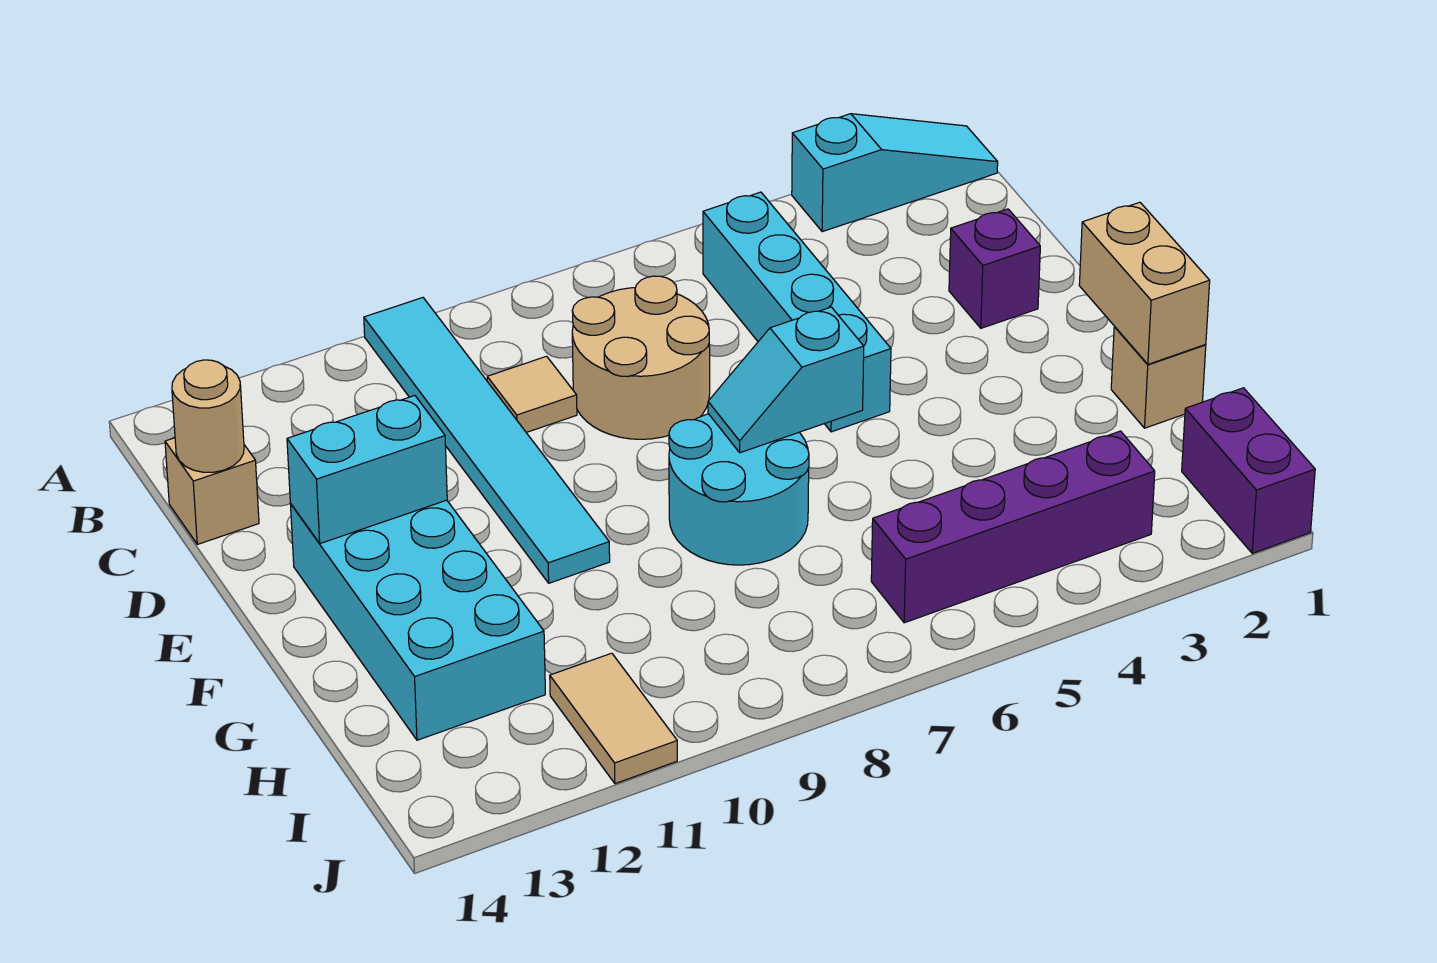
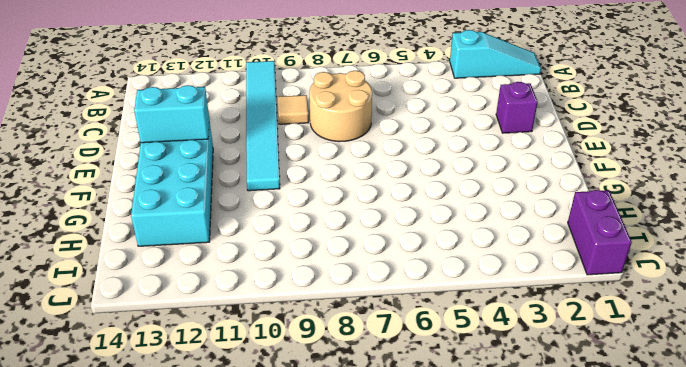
none -> cyan 1x4 brick [703,192,891,432]
none -> tan 1x1 brick [165,438,259,544]
none -> cyan 2x2 round brick [669,414,809,565]

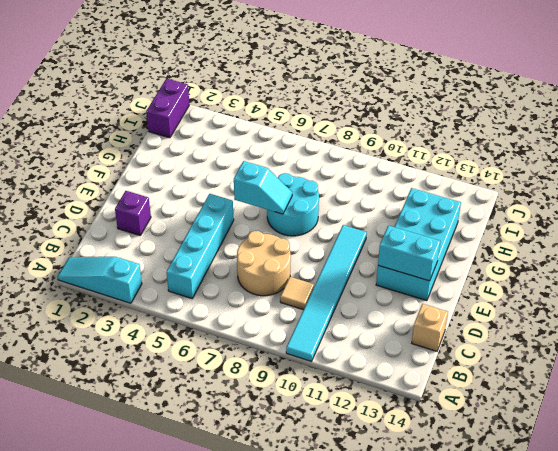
none -> tan 1x1 brick [1111,326,1206,428]
none -> purple 1x4 brick [871,431,1155,623]
none -> tan 1x2 tile [550,653,677,784]

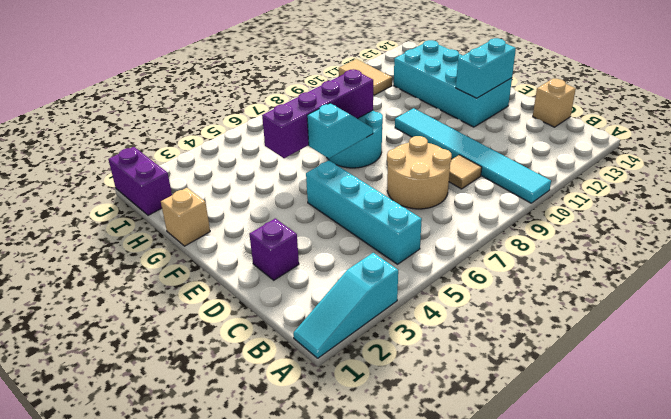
purple 1x4 brick [262,70,373,158] -> purple 1x4 brick moved to [871,431,1155,623]
none -> tan 1x1 round brick [172,360,244,472]
none -> tan 1x2 brick [1079,202,1210,364]

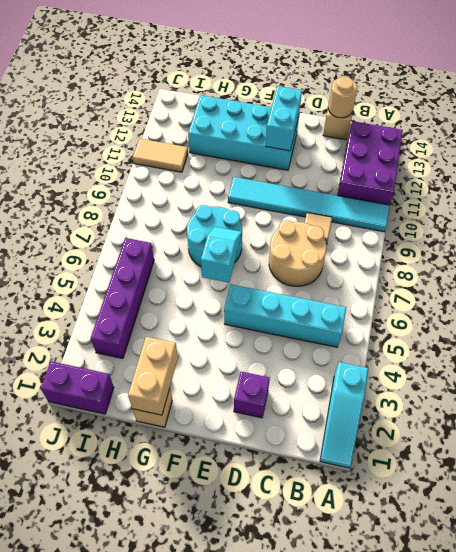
purple 2x3 brick [338,121,403,205] -> none
tan 1x2 brick [128,337,178,415] -> tan 1x2 brick turned to [1079,202,1210,364]

